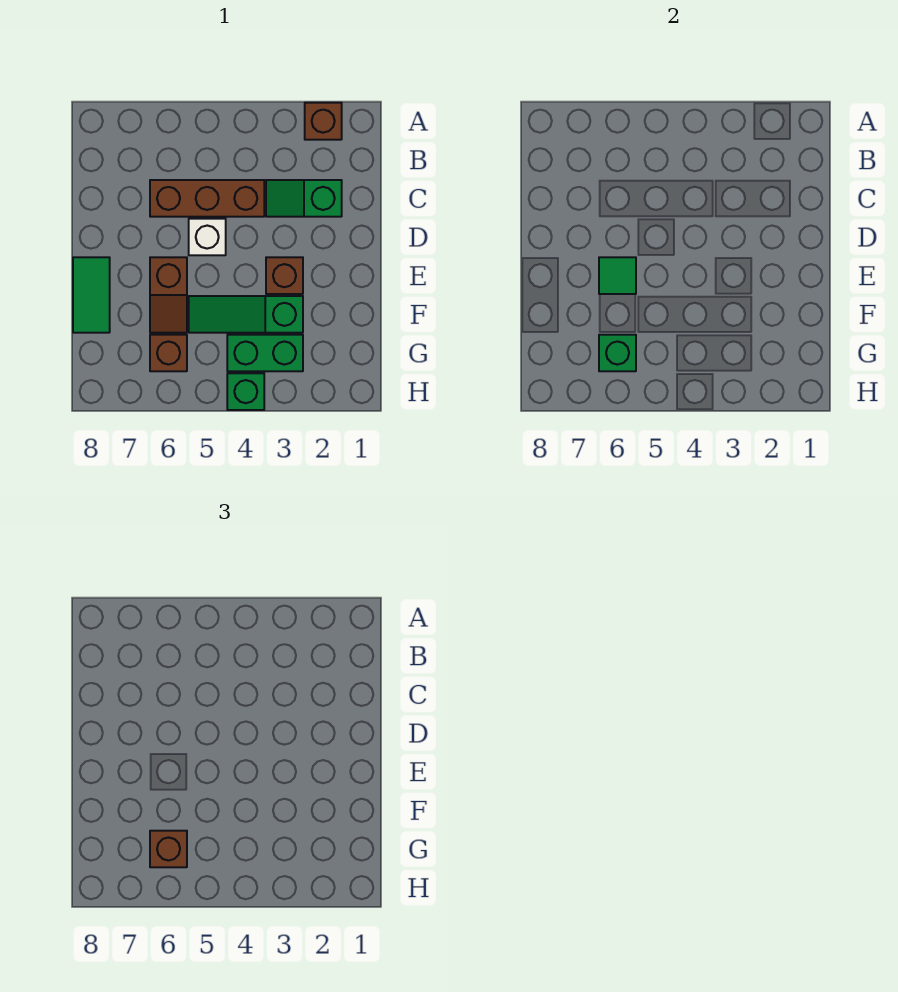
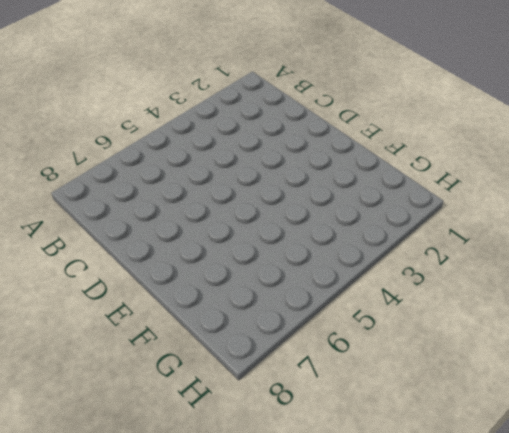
none -> brown 1x1 brick [305,103,342,140]
none -> green 1x2 slope [266,180,342,217]
none -> brown 1x3 brick [150,180,264,217]

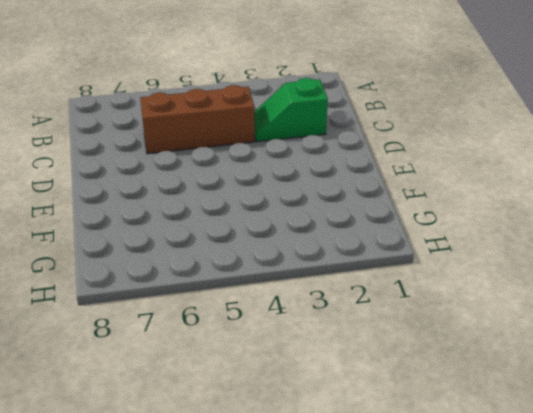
none -> brown 1x1 brick [305,103,342,140]
none -> white 1x1 brick [189,219,226,255]
none -> brown 1x1 brick [266,257,303,294]

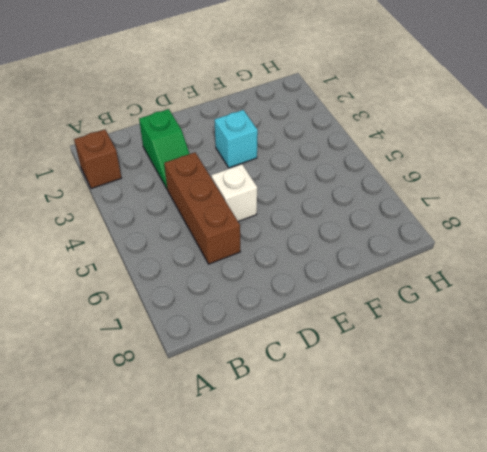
cyan 1x1 brick [215,110,258,168] -> brown 1x1 brick [266,257,303,294]
none -> brown 1x2 slope [150,257,187,333]
none -> green 1x2 tile [73,257,110,333]
none -> green 1x3 slope [189,296,303,333]

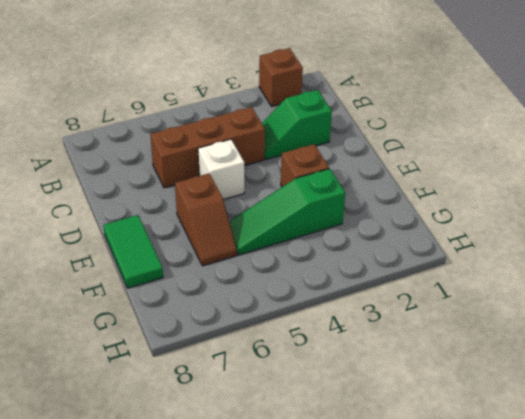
none -> green 1x2 brick [227,335,303,371]
none -> brown 1x1 brick [150,335,187,371]
none -> green 1x1 brick [227,373,264,410]

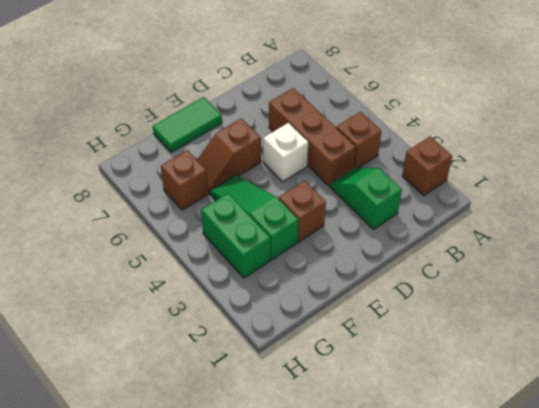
brown 1x1 brick [336,112,381,168] -> brown 1x1 brick moved to [150,831,187,867]
none -> green 1x1 brick [227,373,264,410]
none -> green 1x1 tile [599,257,636,294]
none -> green 1x1 brick [599,335,636,371]

